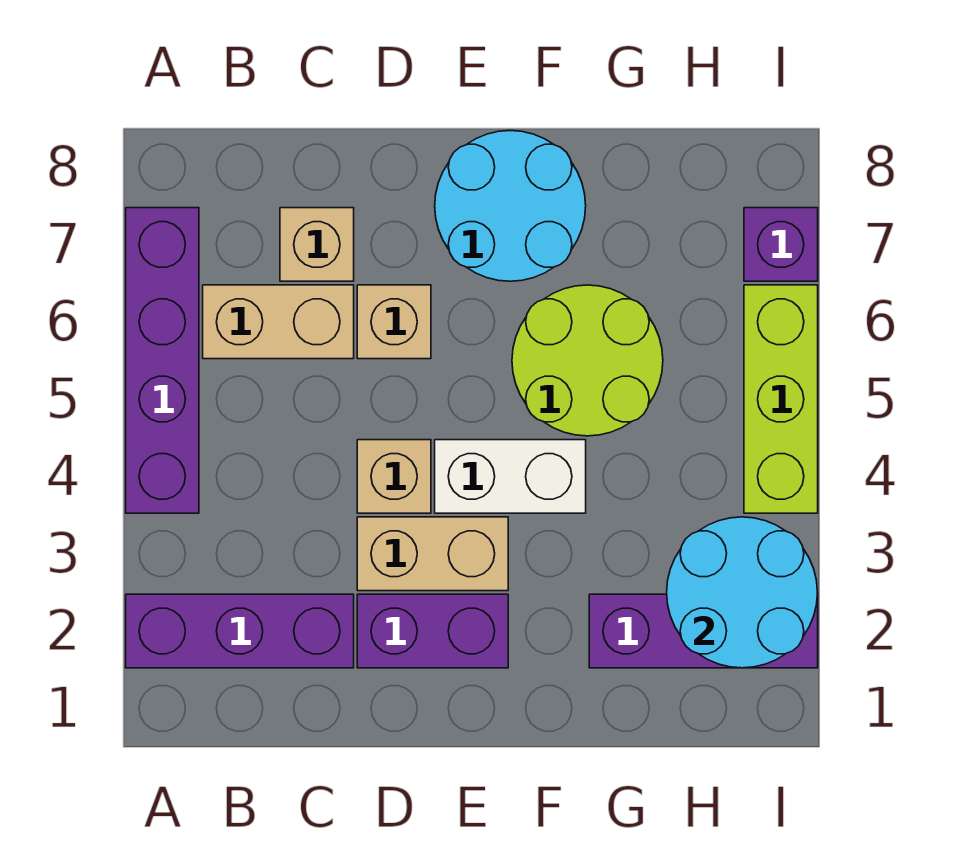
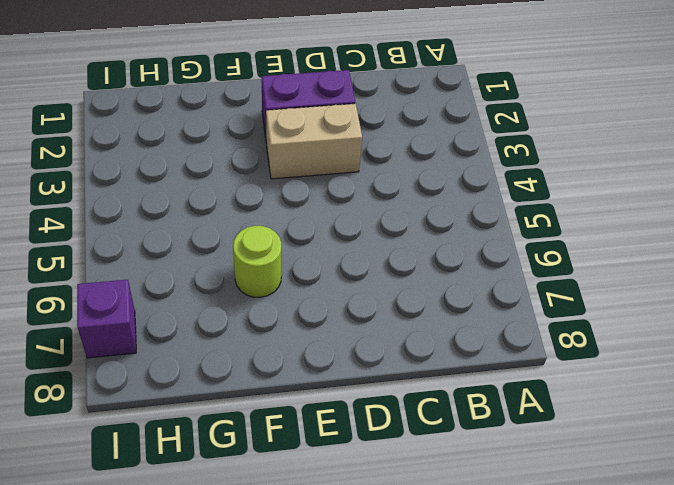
lime 1x1 round brick [233,226,281,297] -> lime 2x2 round brick [512,285,663,436]
none -> purple 1x3 brick [126,594,354,668]
none -> purple 1x4 brick [126,208,199,513]
none -> tan 1x2 brick [203,285,354,359]

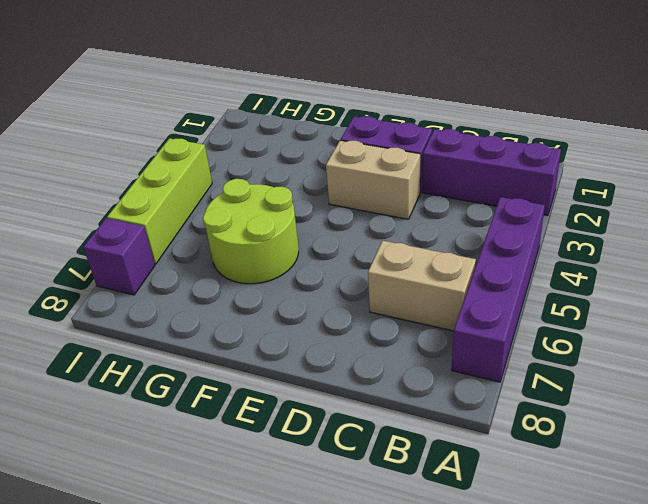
none -> tan 1x1 brick [280,208,354,281]
none -> tan 1x1 brick [357,440,431,513]
none -> tan 1x1 brick [357,285,431,359]

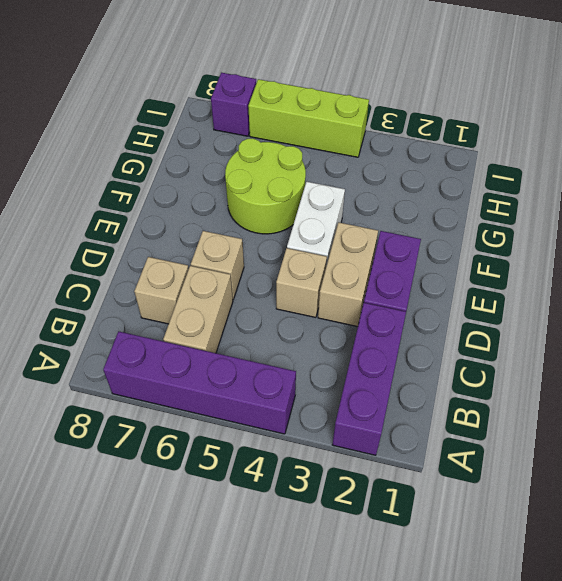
none -> cyan 2x2 round brick [435,131,586,281]
none -> purple 1x3 brick [589,594,818,668]
none -> cyan 2x2 round brick [667,517,817,668]

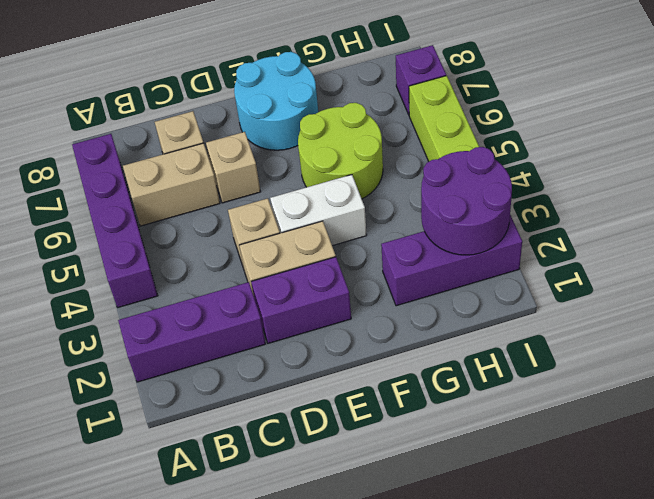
purple 2x2 round brick [421,147,512,255] -> cyan 2x2 round brick [667,517,817,668]

